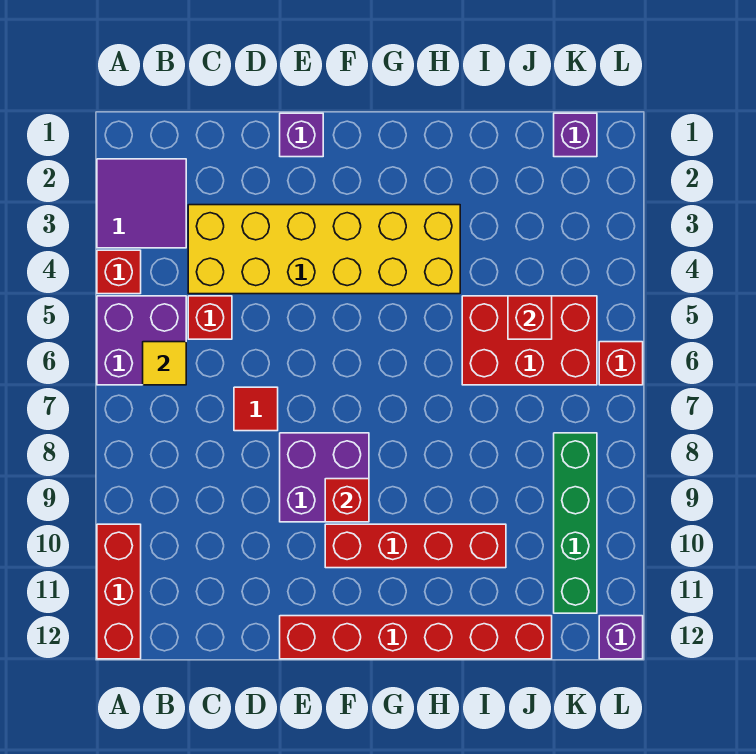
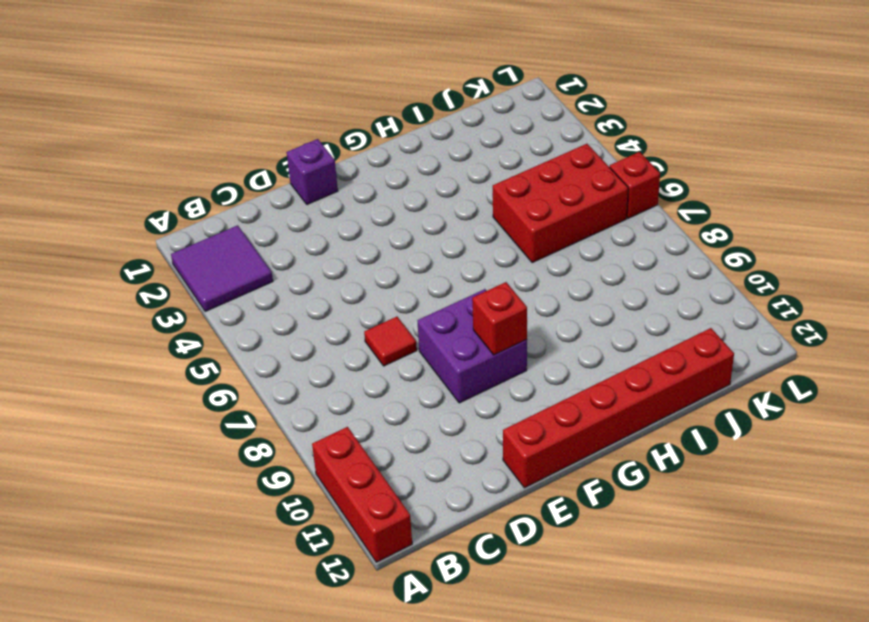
none -> red 1x1 brick [97,250,141,294]
none -> purple 2x2 brick [97,296,186,385]
none -> yellow 2x6 brick [188,205,460,294]

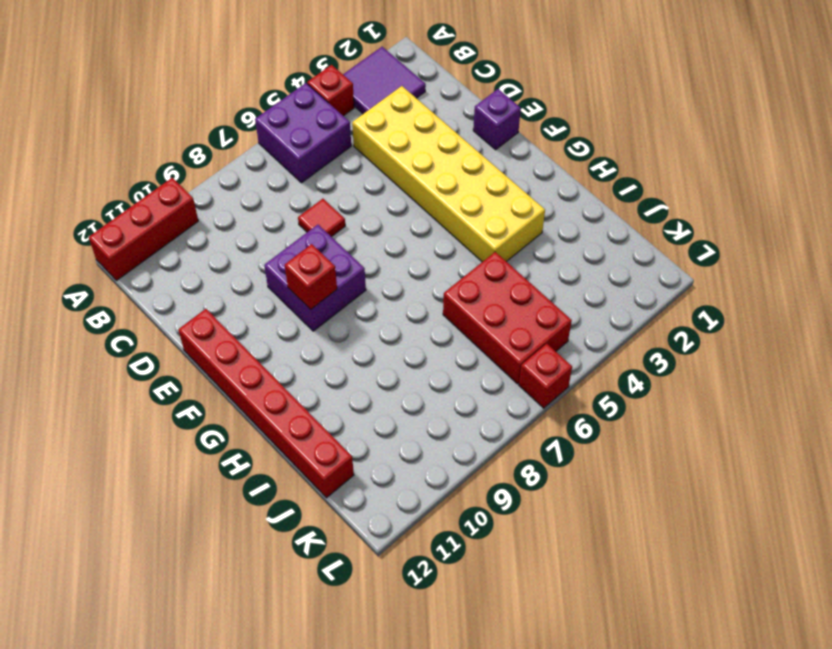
none -> red 1x1 brick [188,296,232,339]
none -> red 1x4 brick [325,524,506,568]
none -> purple 1x1 brick [554,113,597,157]

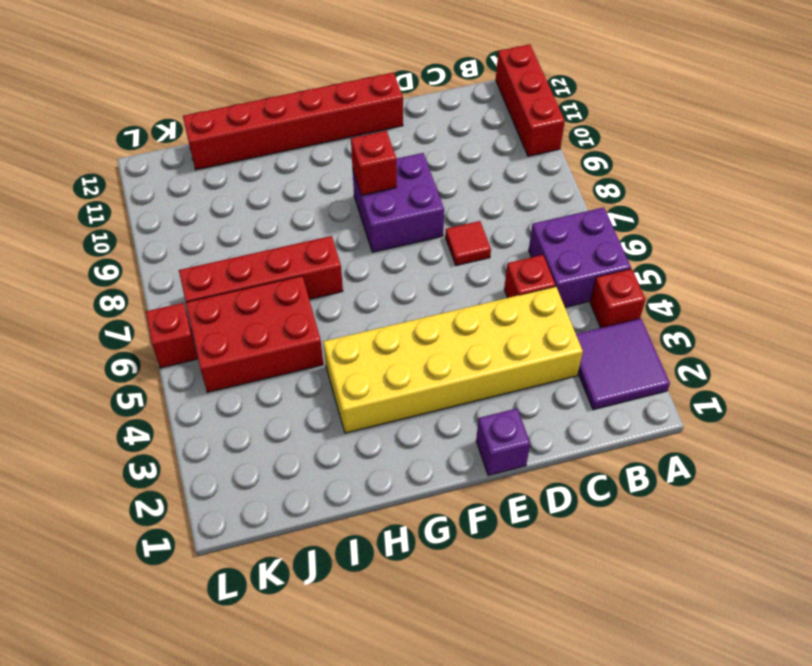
red 1x4 brick [179,236,343,302] -> red 1x4 brick moved to [325,524,506,568]
none -> purple 1x1 brick [554,113,597,157]
none -> green 1x4 brick [554,433,597,613]
none -> purple 1x1 brick [599,616,643,659]

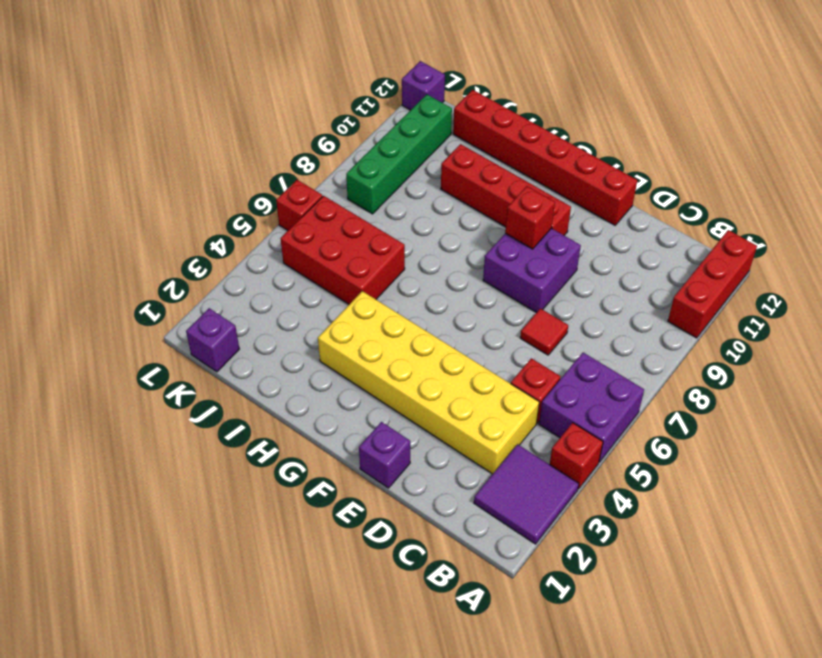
none -> yellow 1x1 tile [143,342,186,385]
none -> red 1x1 brick [508,296,552,339]

